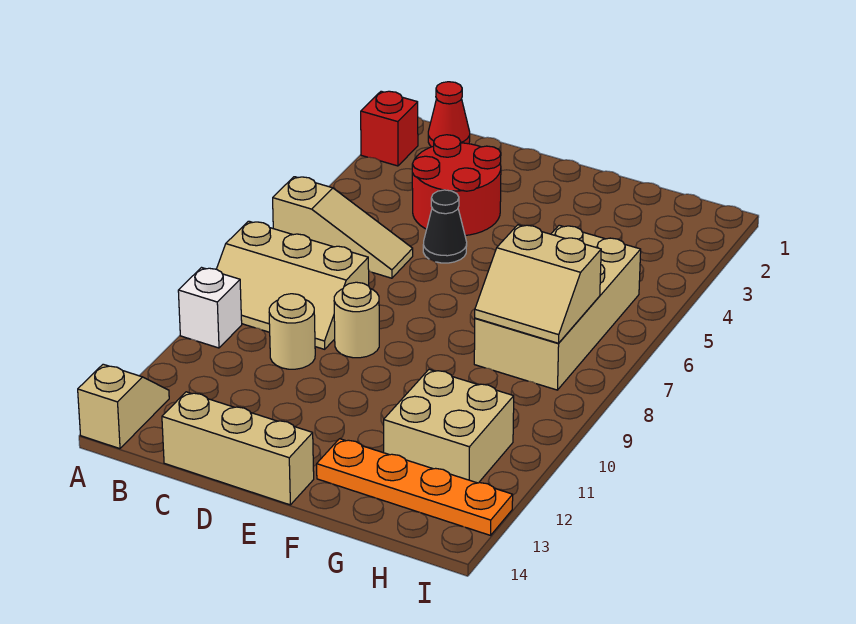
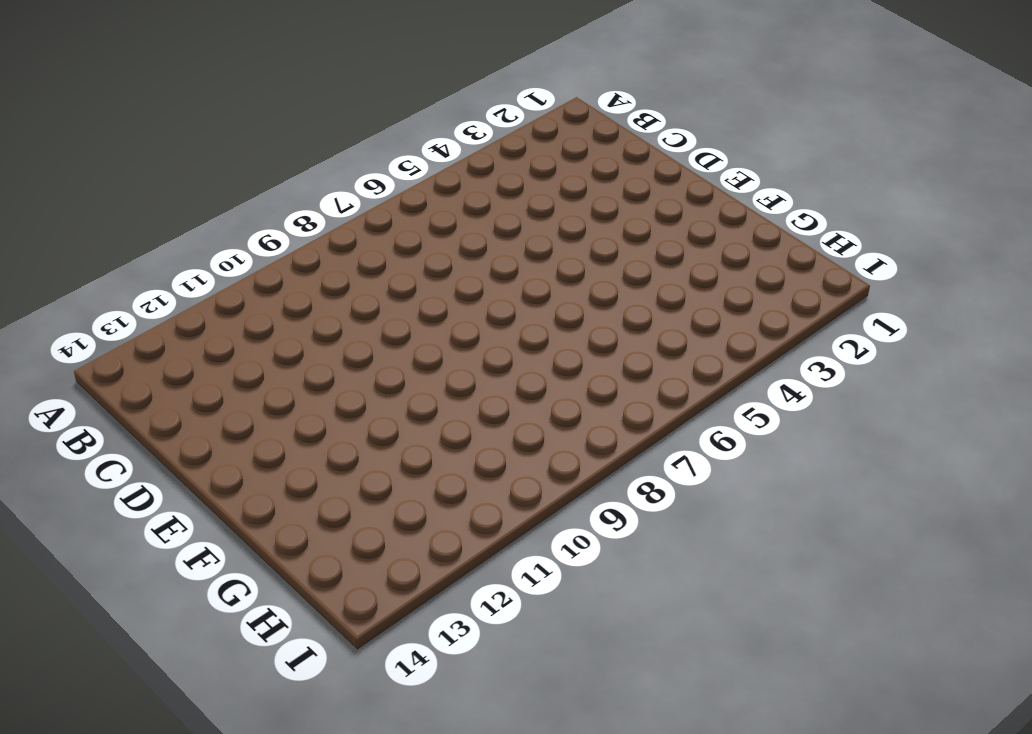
none -> red 1x1 brick [361,91,418,166]
none -> tan 1x3 slope [273,177,413,278]
none -> tan 2x3 slope [217,221,369,349]

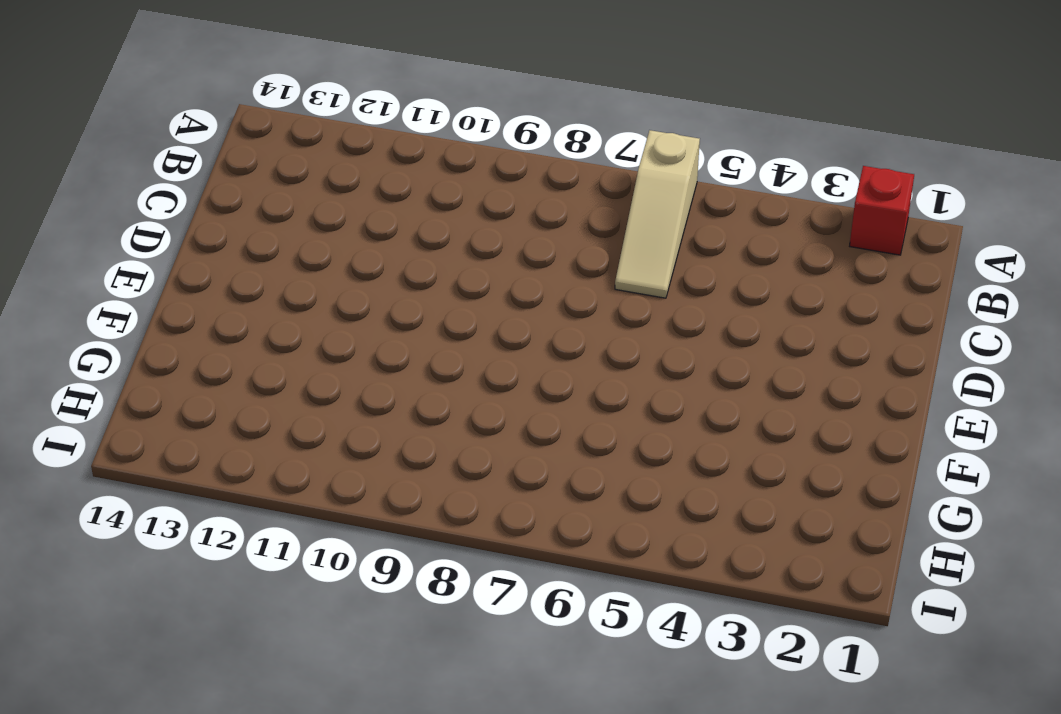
none -> tan 2x3 slope [217,221,369,349]
none -> white 1x1 brick [178,268,242,348]
none -> tan 1x2 slope [78,364,169,449]

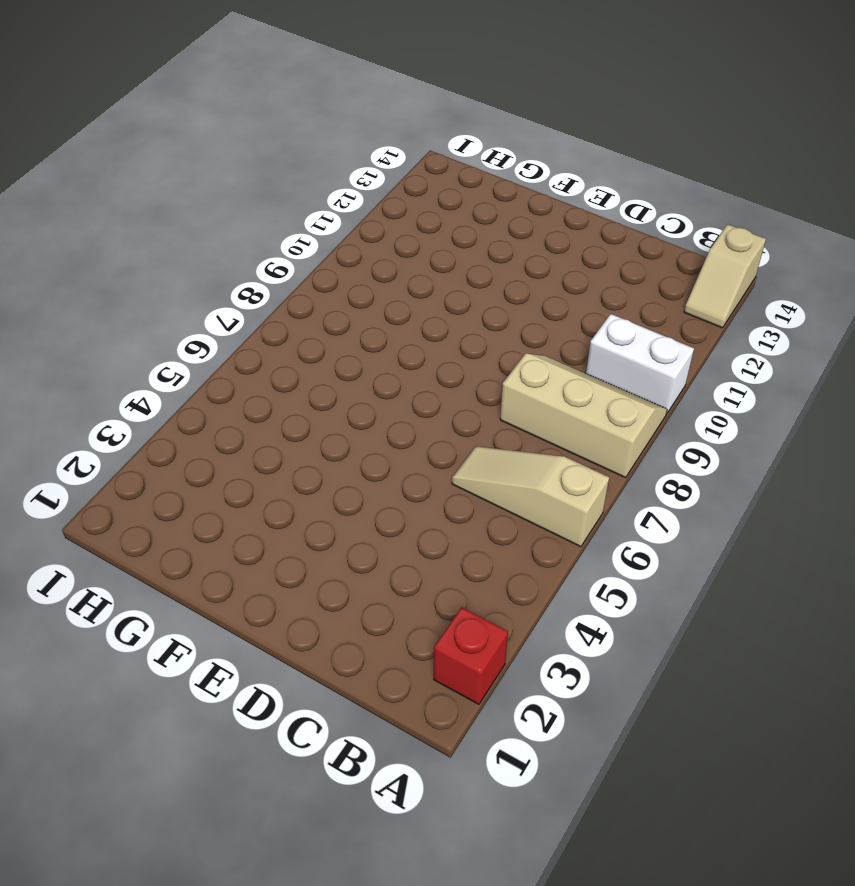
white 1x2 brick [586,314,694,414] -> white 1x1 brick [178,268,242,348]
none -> red 1x1 cone [428,82,470,147]
none -> red 2x2 round brick [412,135,501,235]
none -> tan 1x1 round brick [269,294,315,369]

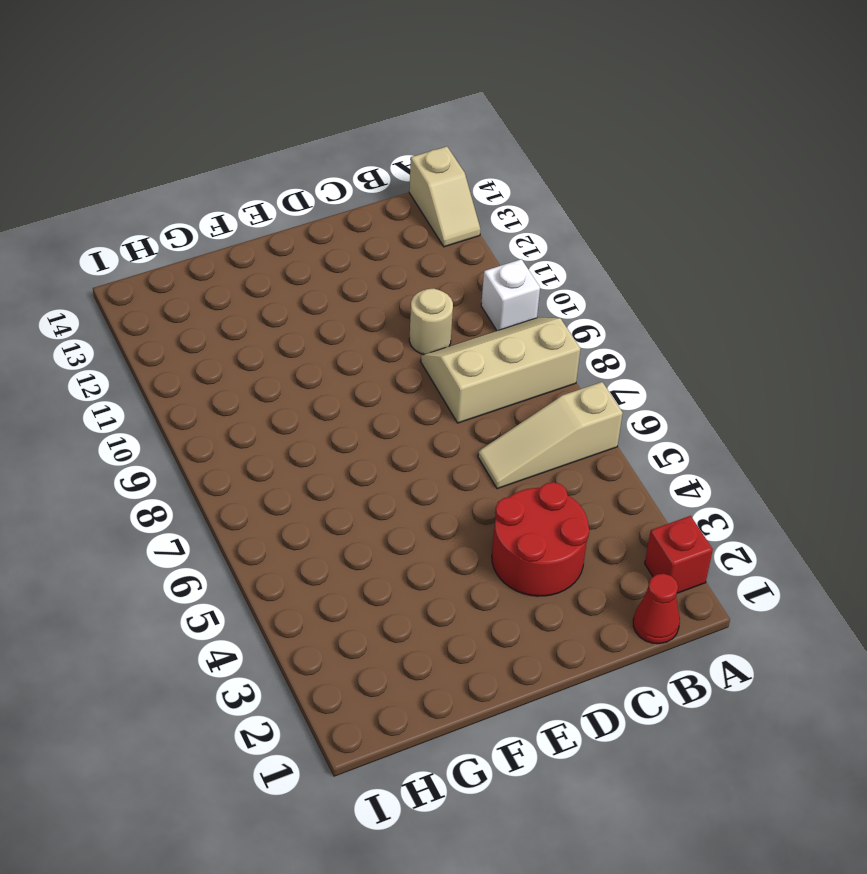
none -> tan 1x3 brick [162,392,314,505]
none -> black 1x1 cone [423,190,467,263]
none -> tan 1x1 round brick [334,282,379,358]

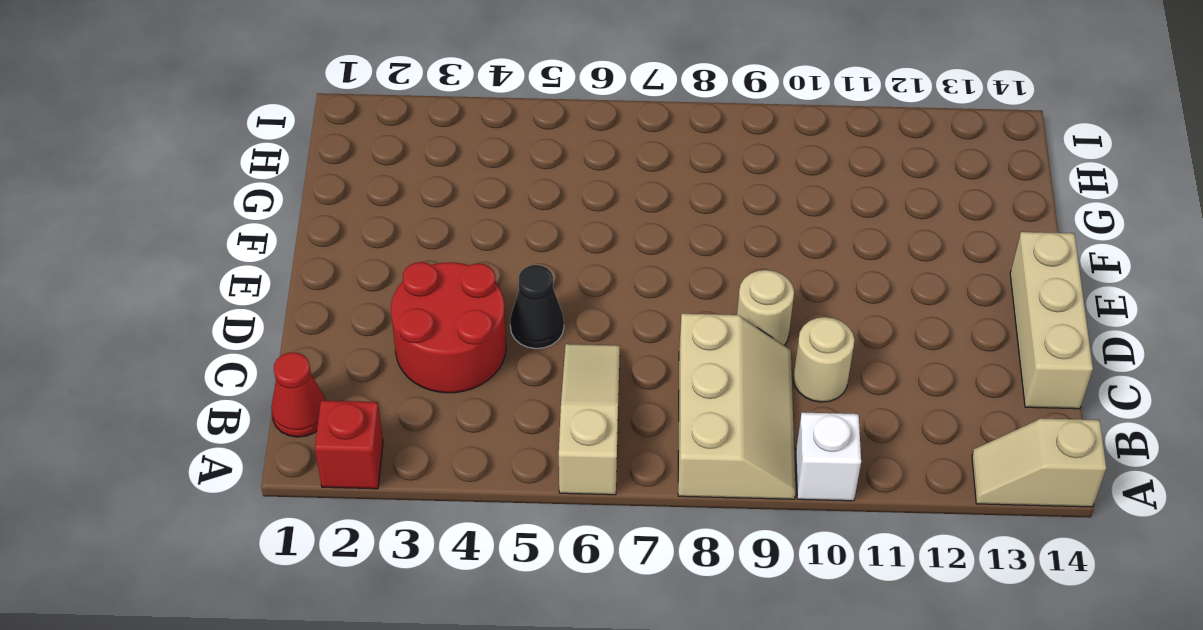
none -> orange 1x4 plate [317,439,513,535]
none -> tan 2x4 brick [474,225,641,390]
none -> tan 2x2 brick [384,369,514,483]

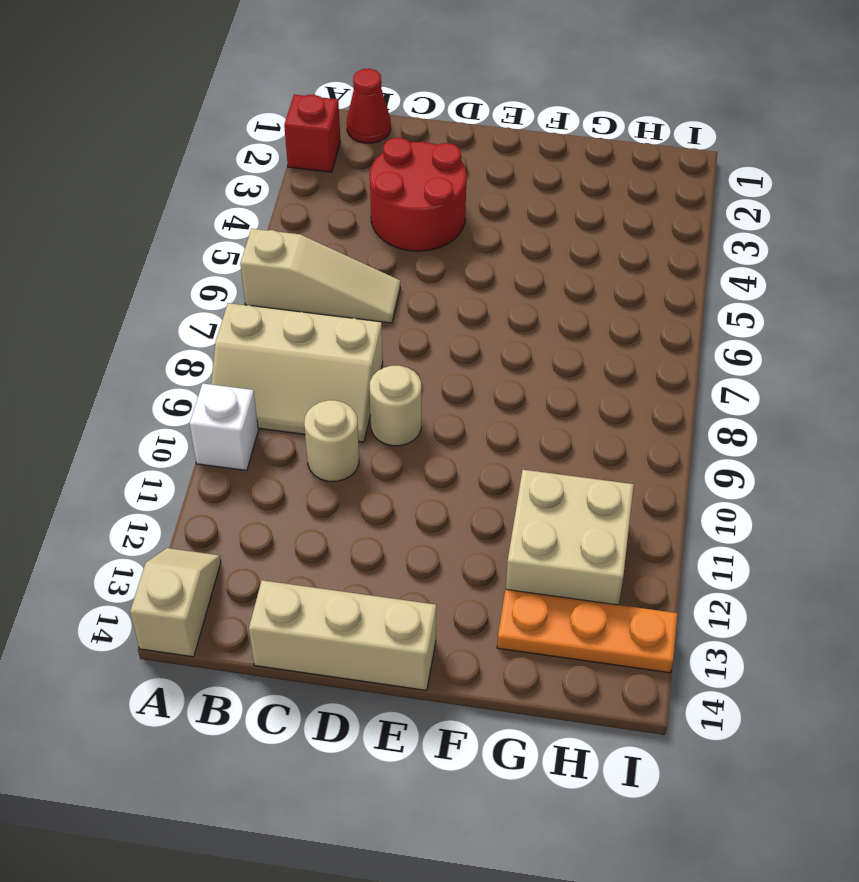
orange 1x3 plate [497,589,677,673] -> orange 1x4 plate [317,439,513,535]
none -> black 1x1 cone [423,190,467,263]
none -> tan 2x4 brick [474,225,641,390]
none -> tan 2x2 slope [475,225,601,343]

